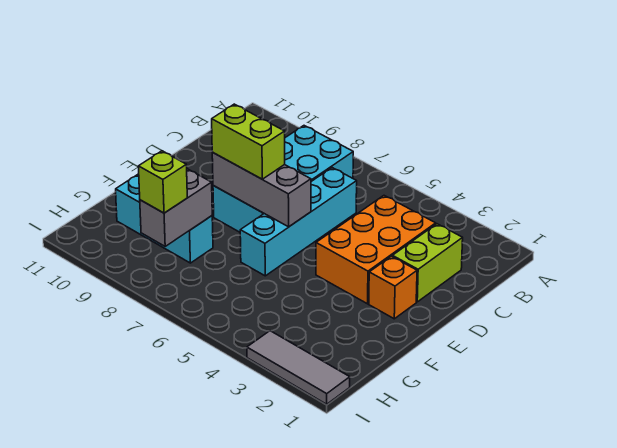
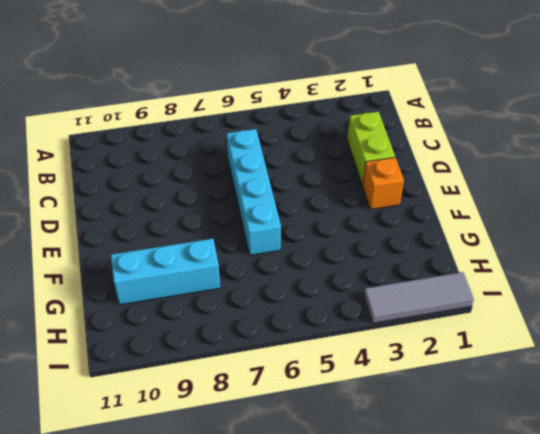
none -> cyan 2x4 brick [213,126,353,232]
none -> orange 2x3 brick [316,196,436,304]

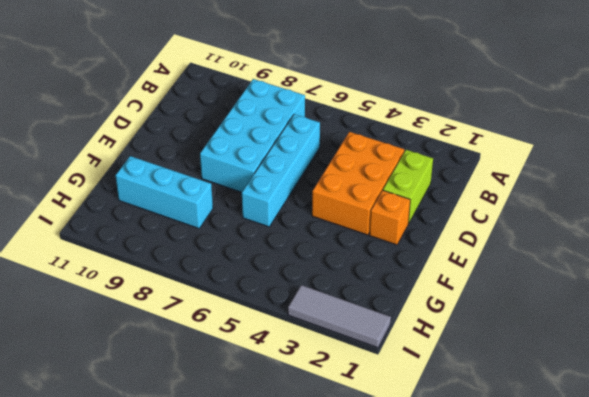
none -> grey 1x3 brick [212,153,311,227]
none -> grey 1x2 brick [140,169,212,246]

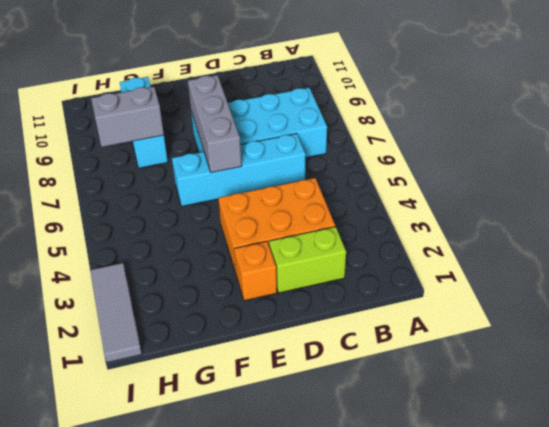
none -> lime 1x2 brick [212,104,285,179]
none -> lime 1x1 brick [138,151,187,213]

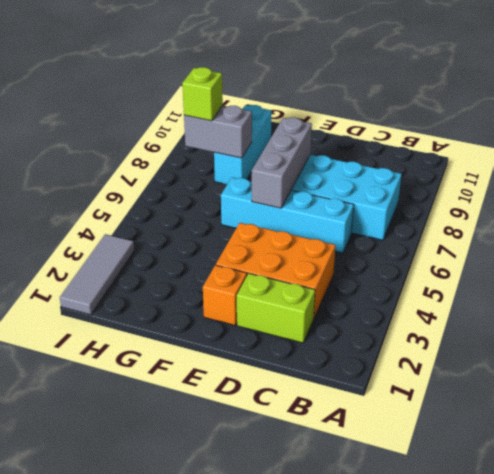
none -> lime 1x2 brick [212,104,285,179]

